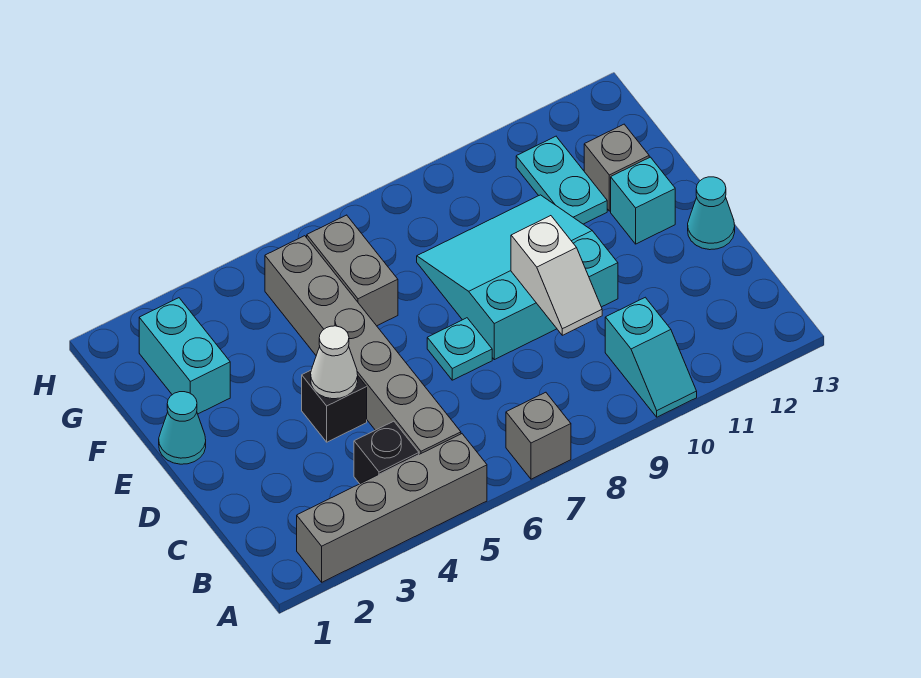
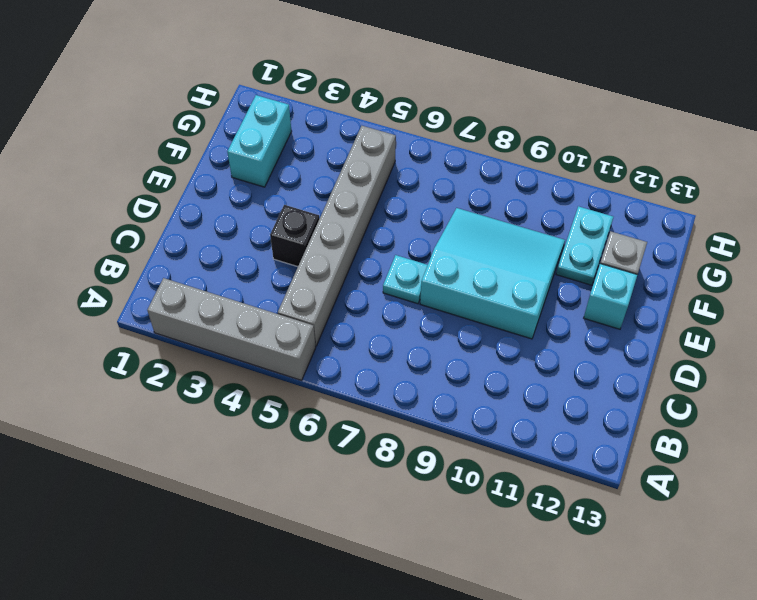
none -> grey 1x1 brick [506,392,571,479]
none -> cyan 1x2 slope [605,297,697,417]
none -> black 1x1 brick [354,421,419,484]

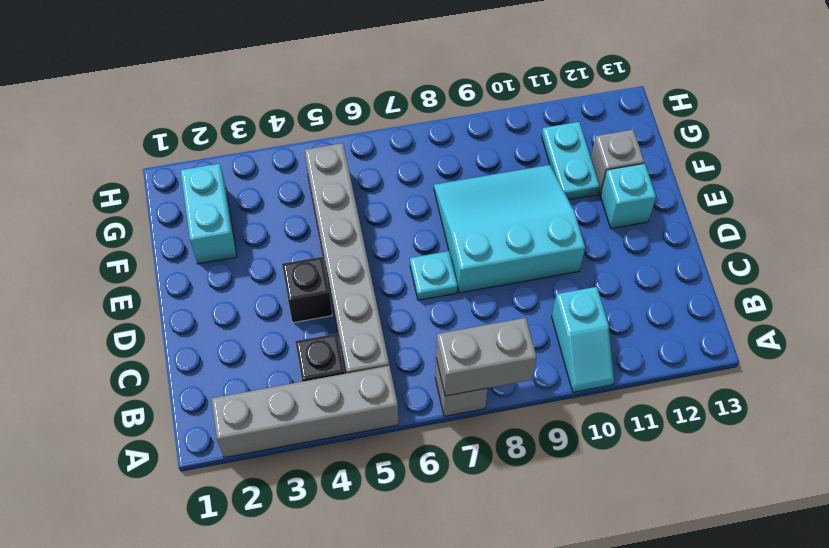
grey 1x2 brick [436,318,537,396] -> grey 1x2 brick turned to [307,215,398,326]
none -> cyan 1x1 cone [688,177,735,250]
none -> cyan 1x1 cone [159,392,206,464]
none -> white 1x2 slope [511,216,602,335]

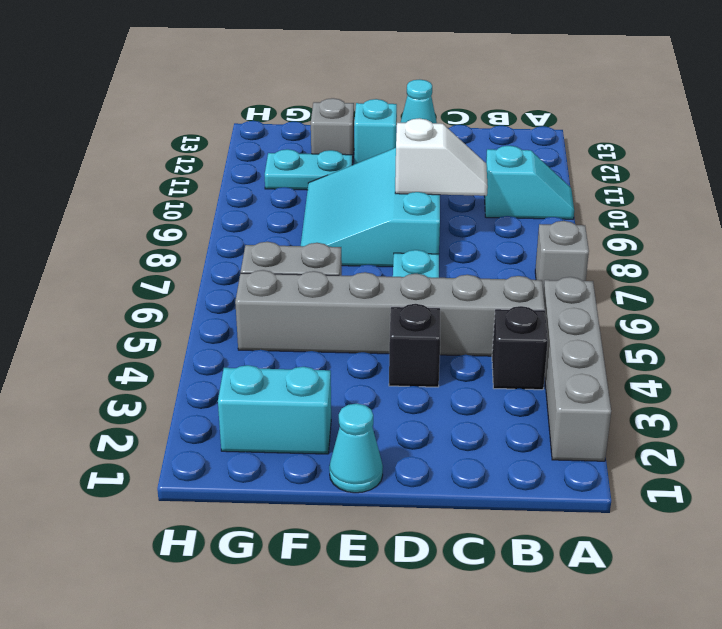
none -> white 1x1 cone [311,326,358,399]

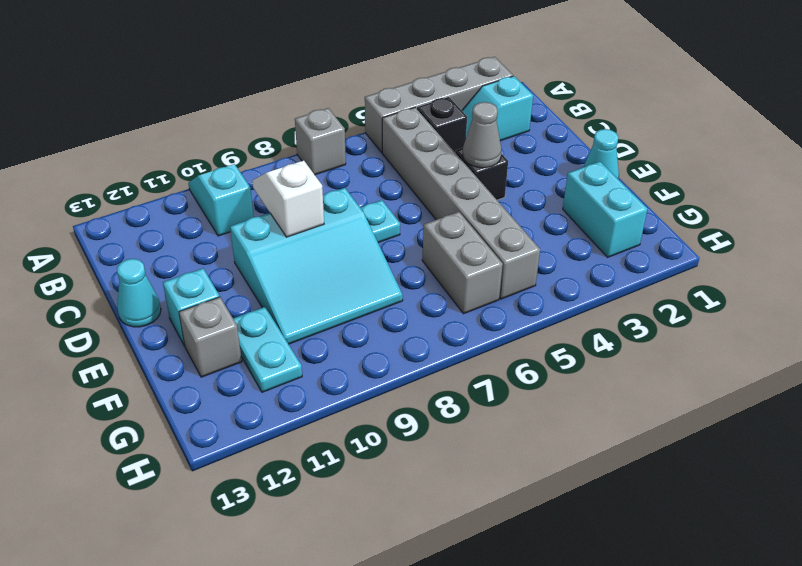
cyan 1x2 slope [462,76,533,141] -> none
grey 1x1 cone [463,102,502,168] -> white 1x1 cone [311,326,358,399]

